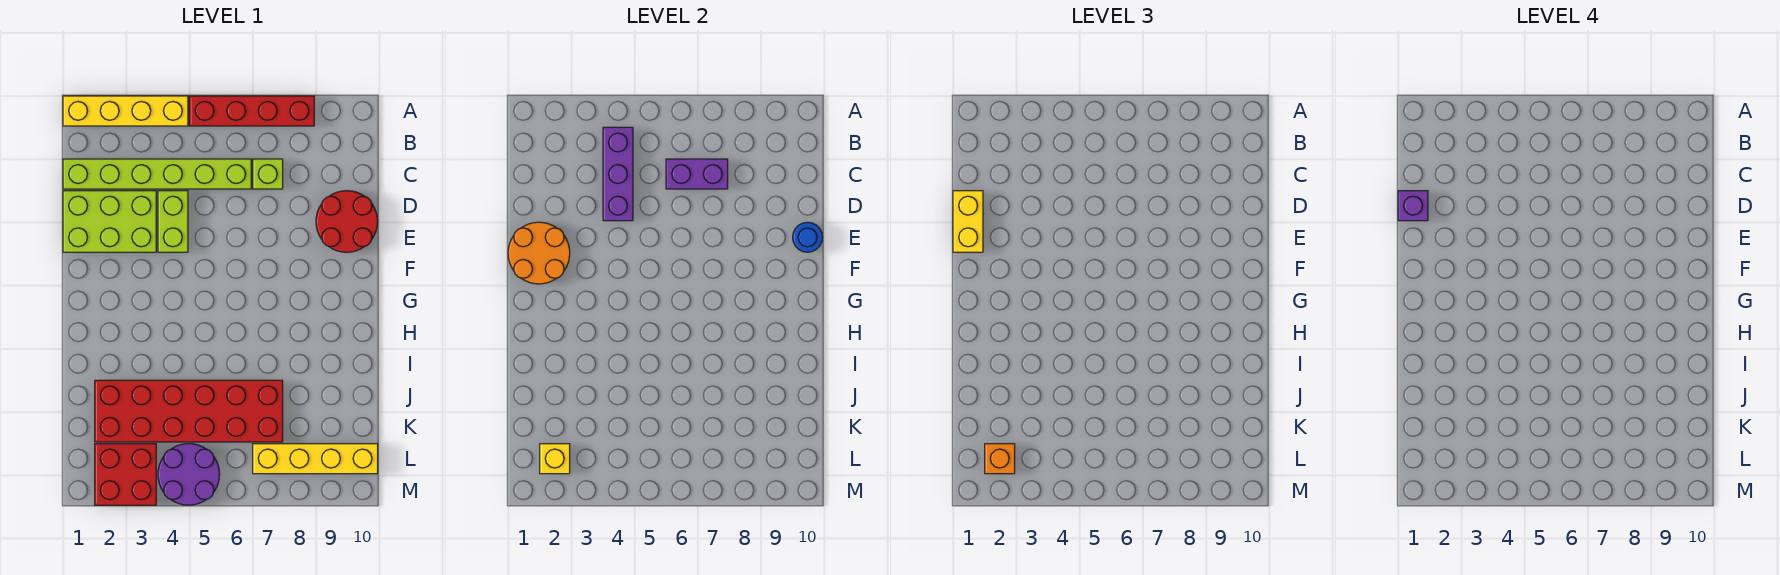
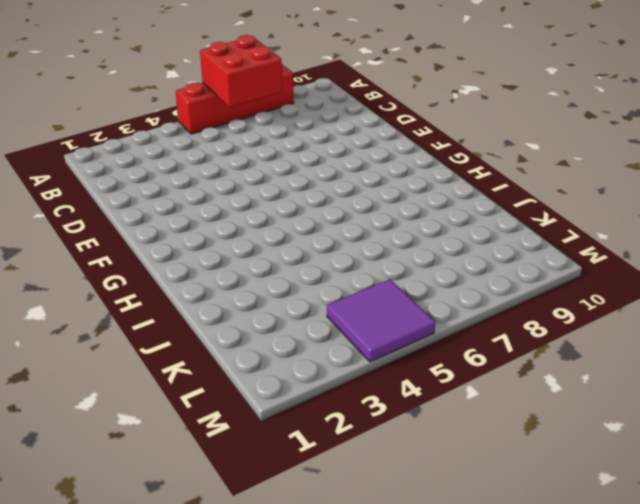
red 2x2 brick [200,35,282,107] -> red 2x2 brick moved to [95,444,156,505]
purple 2x2 tile [327,279,435,362] -> purple 2x2 round brick [158,444,220,505]
none -> yellow 1x4 brick [63,96,188,126]
none -> lime 1x6 brick [63,159,251,189]
none -> lime 1x1 brick [253,159,283,189]

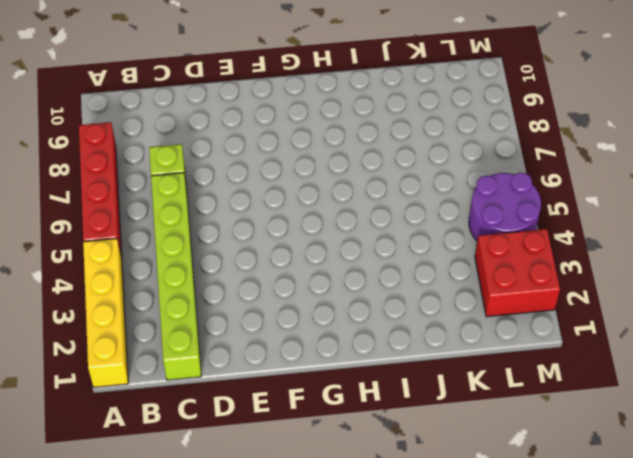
none -> lime 2x3 brick [63,191,156,252]
none -> lime 1x2 brick [158,191,188,252]
none -> red 2x2 round brick [316,191,378,252]

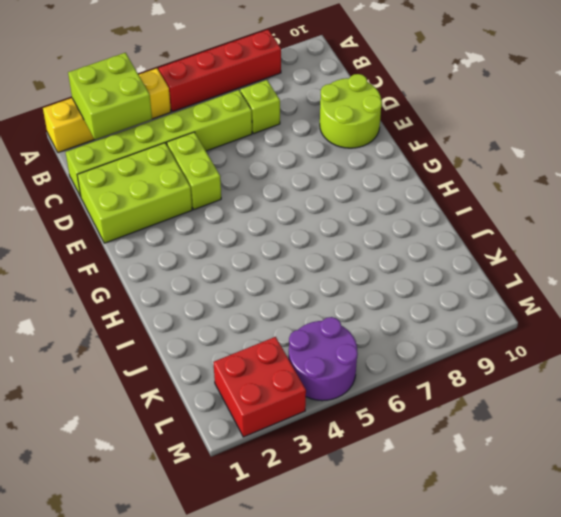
lime 2x2 brick [68,53,152,140] -> none
lime 2x2 round brick [320,74,382,148] -> red 2x2 round brick [316,191,378,252]
none -> red 2x6 brick [95,380,283,442]
none -> yellow 1x4 brick [253,444,378,474]
none -> purple 1x3 brick [603,127,633,221]

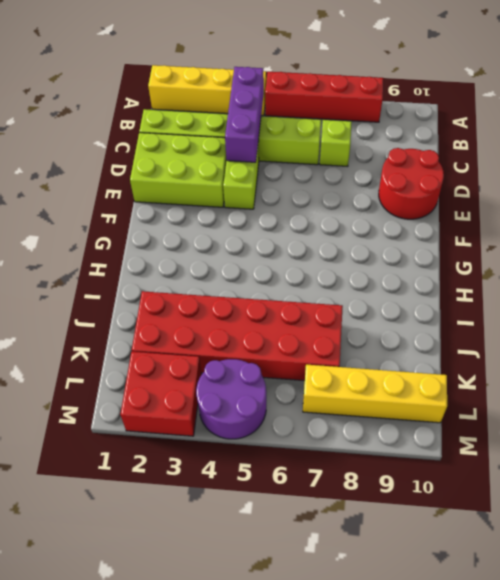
none -> purple 1x2 brick [666,159,728,189]
none -> orange 2x2 round brick [508,222,570,284]
none -> blue 1x1 round brick [793,222,823,252]

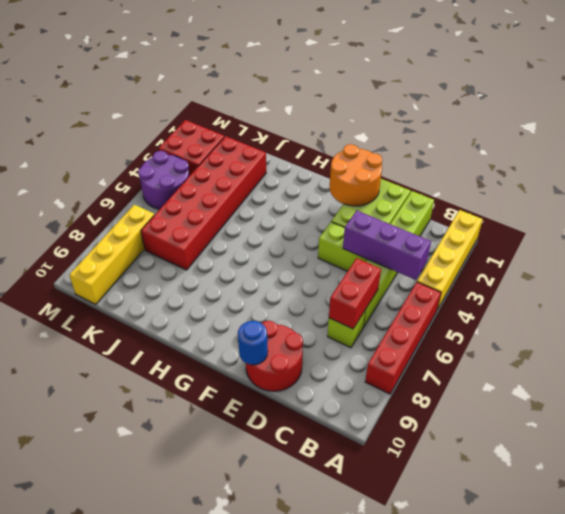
red 1x2 brick [329,258,381,329] -> purple 1x2 brick [666,159,728,189]
none -> yellow 1x1 brick [540,444,570,474]
none -> yellow 1x2 brick [953,191,983,252]
none -> orange 1x1 brick [985,444,1015,474]

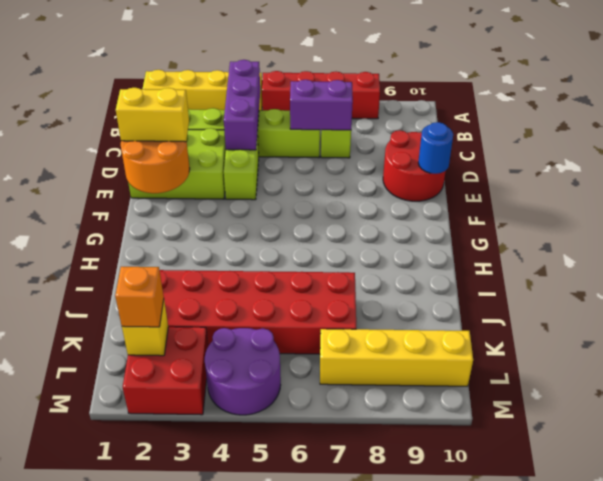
yellow 1x2 brick [116,88,189,142] -> yellow 1x2 brick turned to [953,191,983,252]
none -> purple 1x1 brick [1398,191,1428,221]

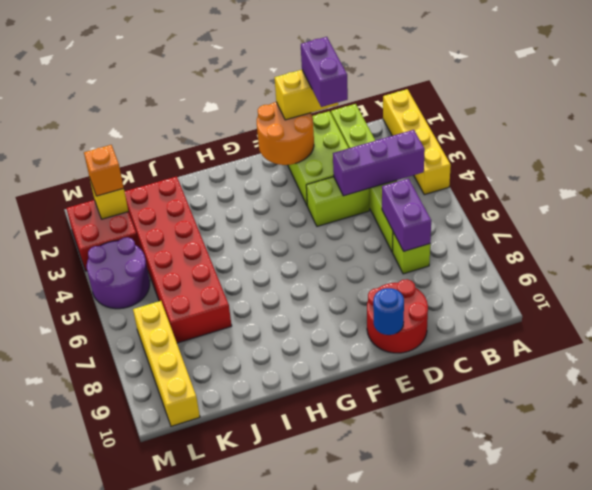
purple 1x2 brick [301,37,348,107] -> purple 1x1 brick [1398,191,1428,221]
none -> red 1x4 brick [189,96,314,126]

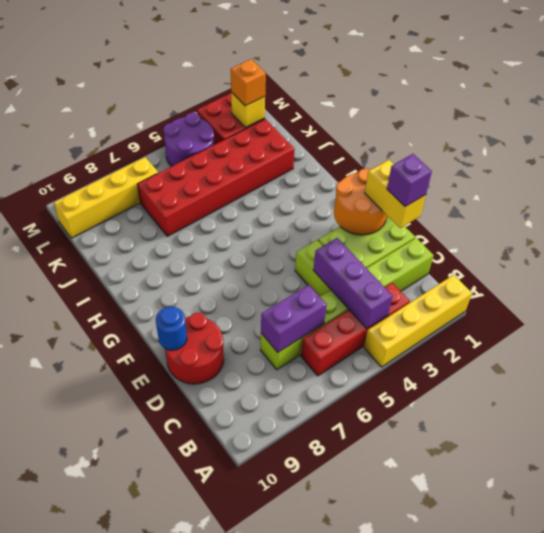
red 1x4 brick [301,283,410,376] -> red 1x4 brick moved to [189,96,314,126]

